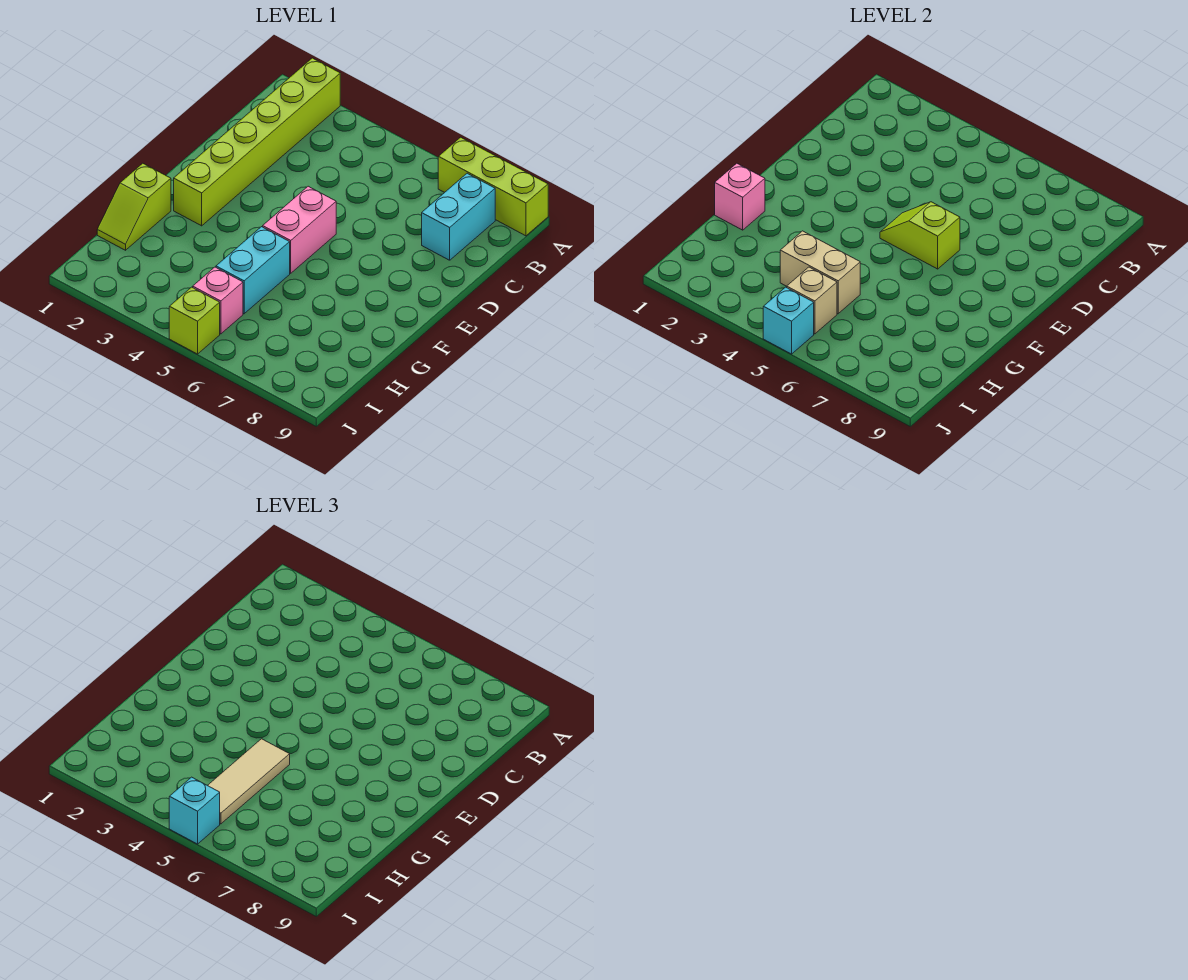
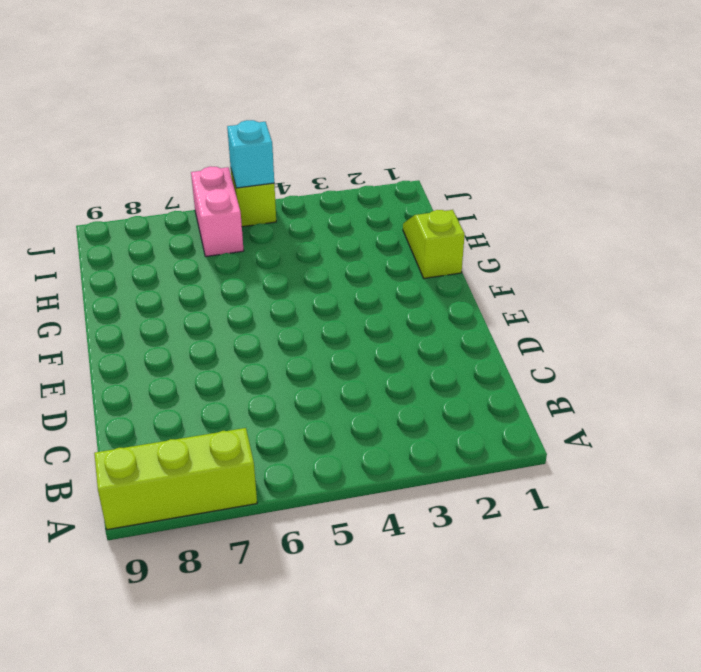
pink 1x2 brick [191,166,244,257] -> pink 1x2 brick moved to [263,186,336,273]
none -> lime 1x6 brick [174,58,340,226]
none -> cyan 1x2 brick [422,173,495,260]
none -> cyan 1x2 brick [216,227,290,314]

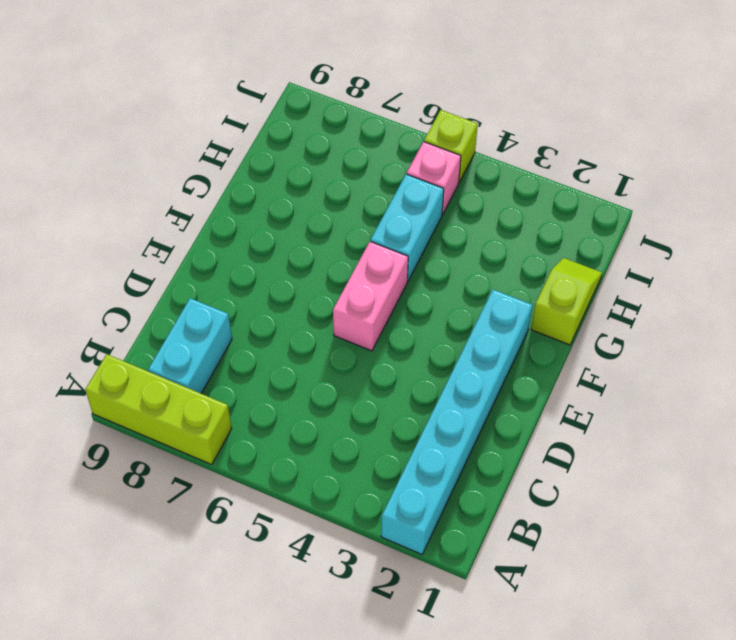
cyan 1x6 brick [381,290,532,554] -> lime 1x6 brick [174,58,340,226]
none -> lime 1x2 slope [880,202,960,269]
none -> pink 1x1 brick [715,163,765,230]
none -> tan 1x2 brick [780,231,860,314]

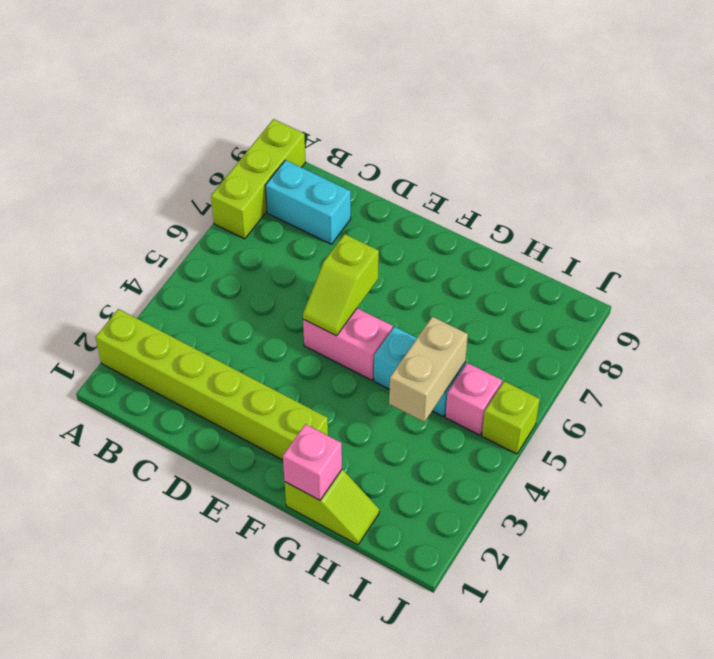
none -> tan 1x1 brick [787,267,837,334]
none -> cyan 1x1 brick [763,287,814,354]
none -> tan 1x3 tile [208,739,290,824]

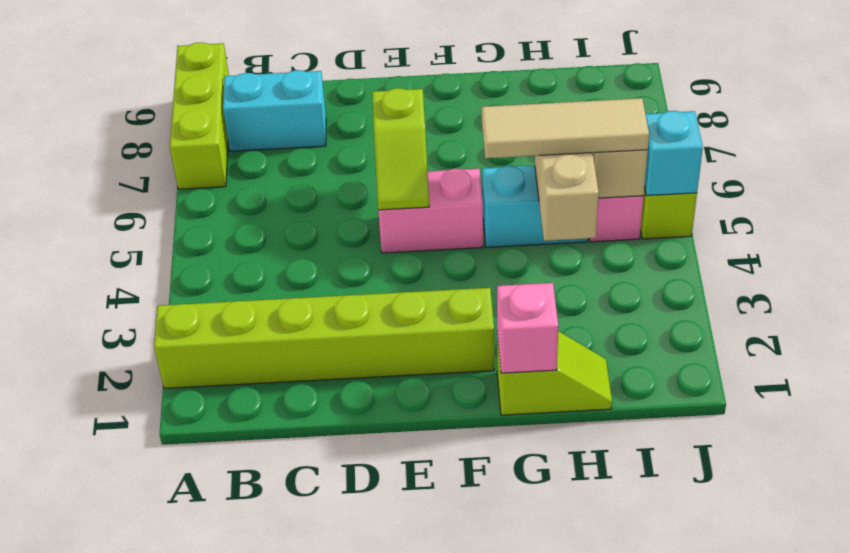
none -> cyan 1x1 brick [169,777,220,844]

